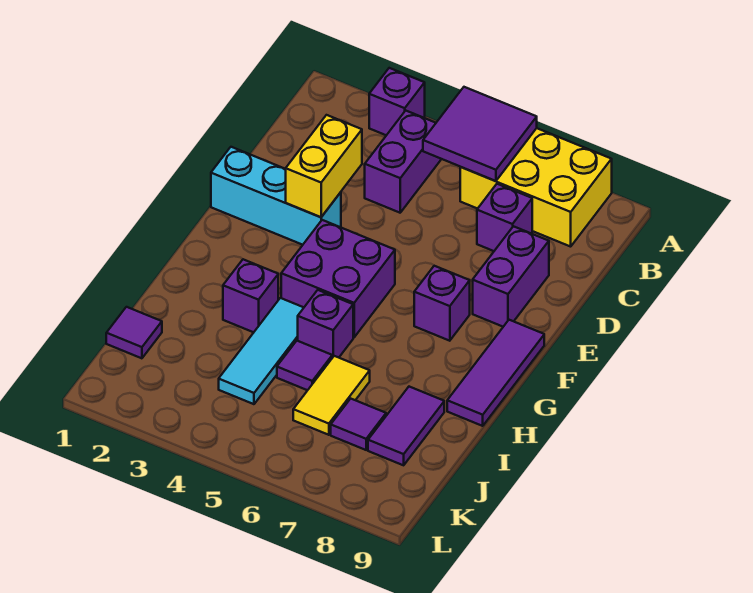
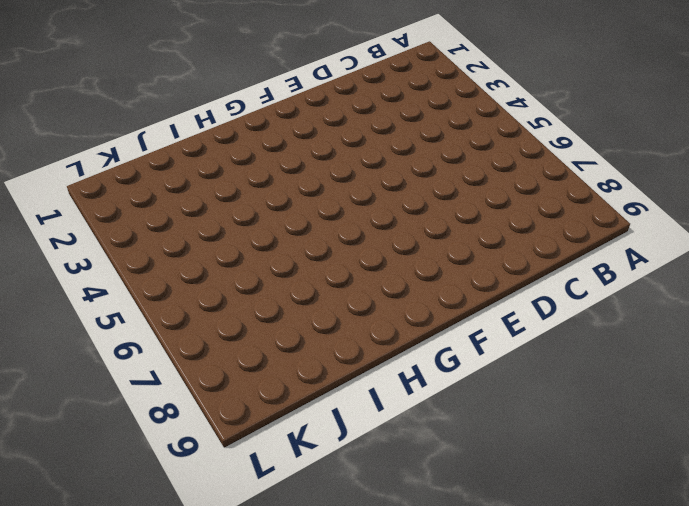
none -> purple 1x1 brick [369,68,425,135]
none -> yellow 2x3 brick [460,128,612,247]
none -> purple 1x2 brick [365,111,441,213]

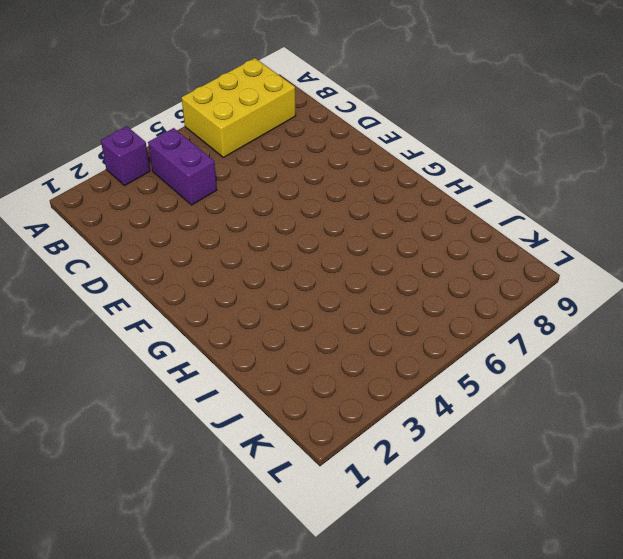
none -> purple 1x1 brick [477,184,532,251]
none -> purple 1x2 brick [473,226,549,327]
none -> cyan 1x3 brick [211,147,341,245]

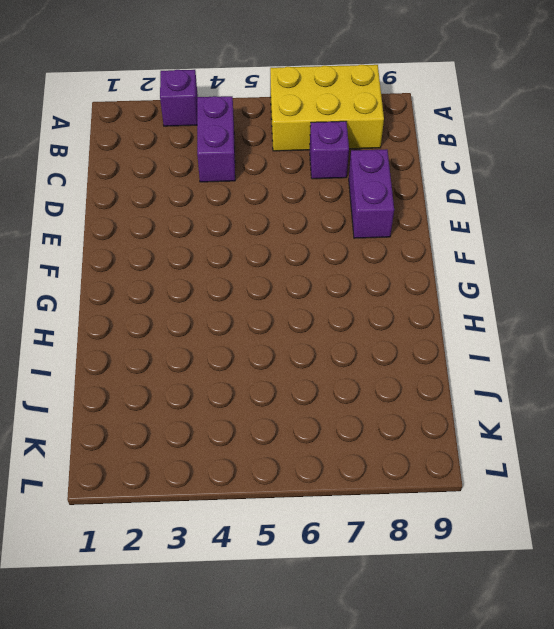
none -> cyan 1x3 brick [211,147,341,245]
none -> purple 2x2 brick [281,220,395,337]
none -> purple 1x1 brick [414,266,470,341]

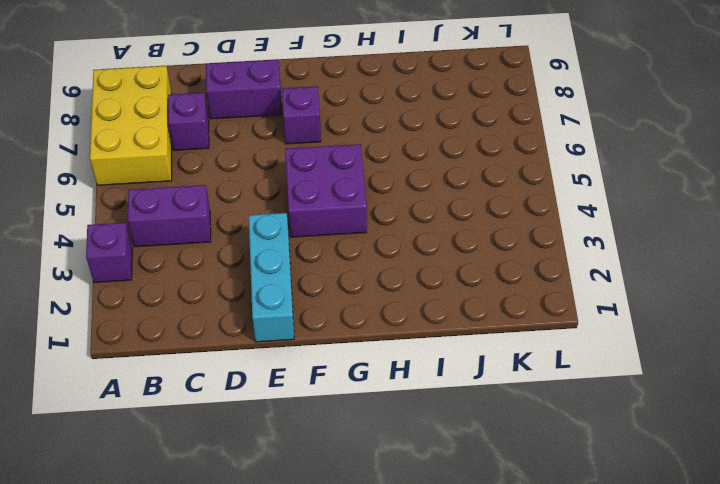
none -> purple 1x3 tile [447,320,544,426]
none -> purple 1x1 brick [223,259,278,332]
none -> cyan 1x3 tile [219,298,304,404]

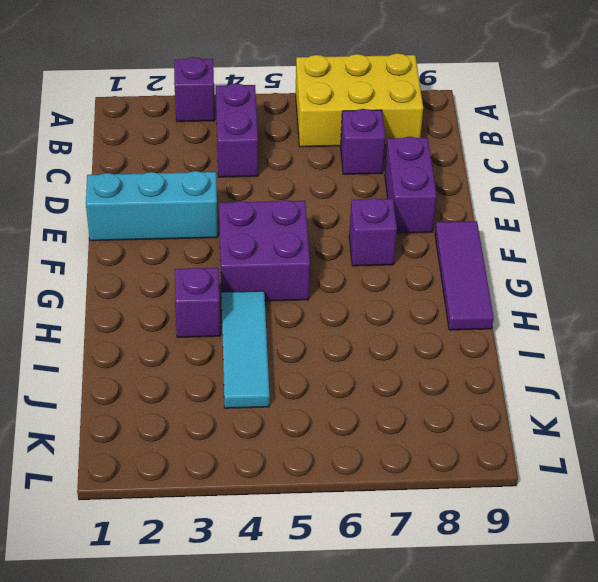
none -> purple 1x1 brick [298,290,353,358]
none -> purple 1x1 tile [277,341,332,390]
none -> yellow 1x2 tile [293,356,370,435]

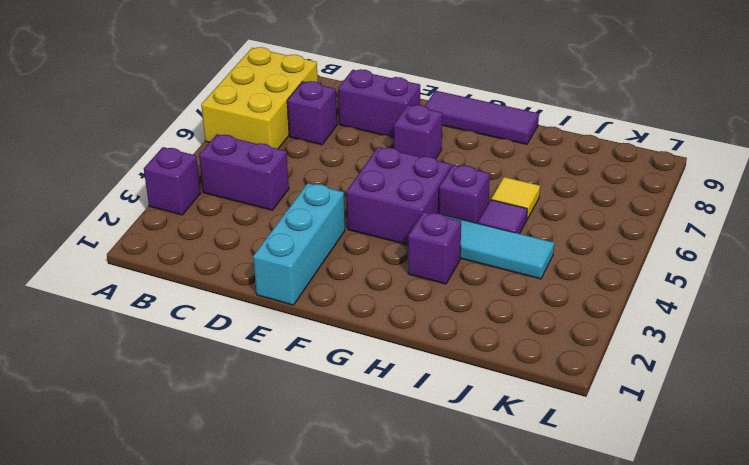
yellow 1x1 tile [491,177,540,219] -> yellow 1x2 tile [293,356,370,435]
none -> purple 1x2 tile [368,387,444,465]
none -> purple 1x1 tile [106,307,162,358]
none -> purple 1x1 tile [331,399,386,450]

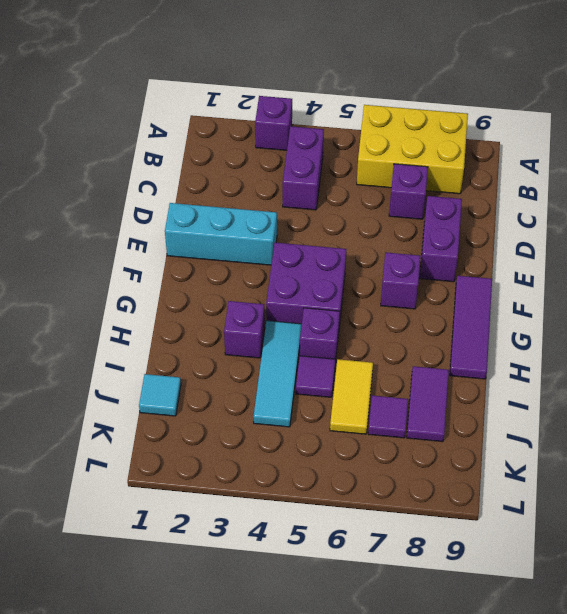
cyan 1x1 tile [139,374,181,416] -> purple 1x1 tile [106,307,162,358]
none -> purple 2x2 tile [423,87,537,181]
none -> yellow 1x2 brick [286,115,362,217]

